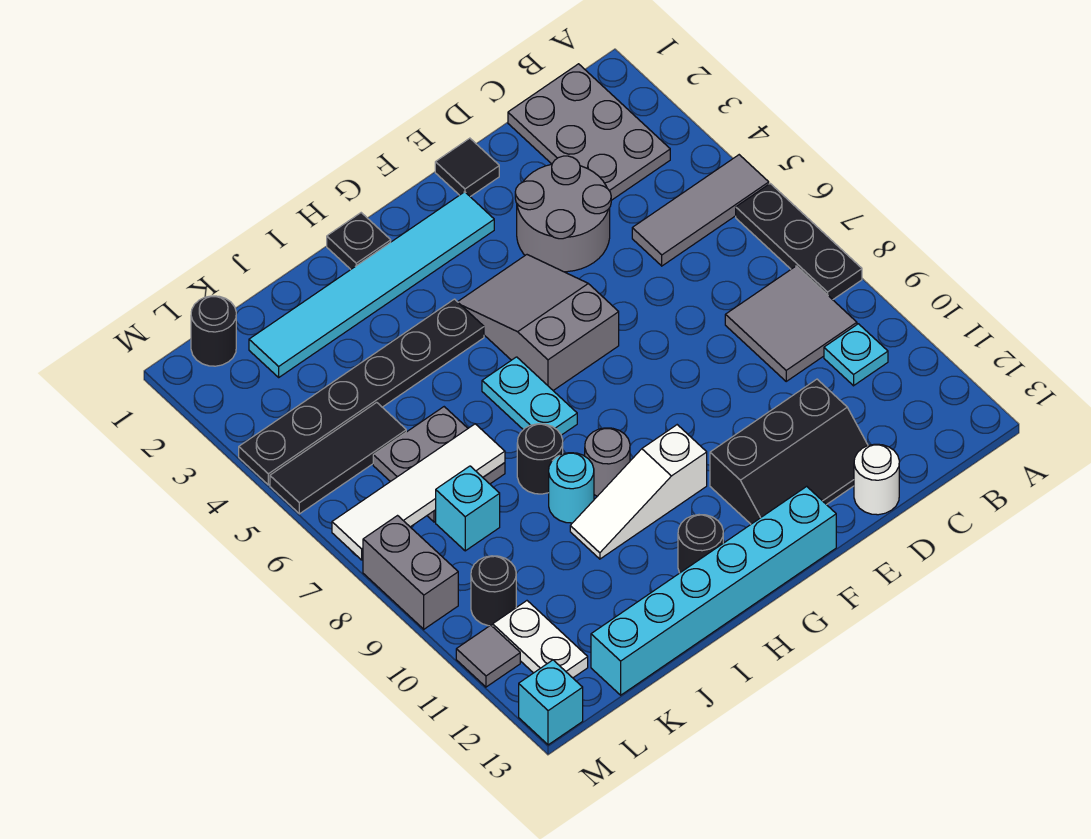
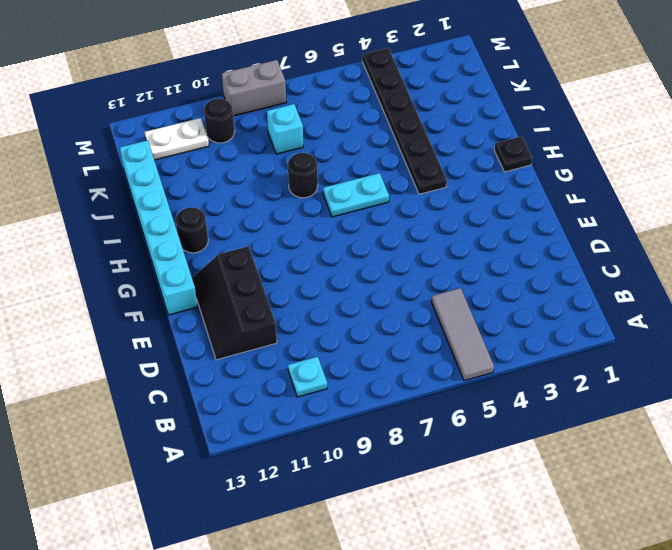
none -> black 1x3 plate [736,184,862,300]
none -> grey 2x3 plate [508,64,670,200]
none -> grey 2x2 tile [725,266,857,381]
none -> grey 2x2 round brick [515,156,611,272]

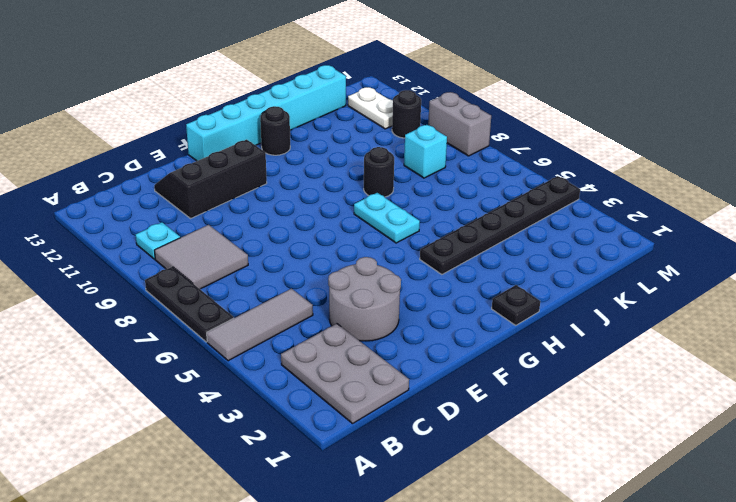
none -> white 1x1 round brick [854,444,899,515]
none -> black 1x1 tile [435,138,499,197]
none -> cyan 1x6 tile [249,192,494,377]
none -> grey 2x3 slope [458,255,619,390]

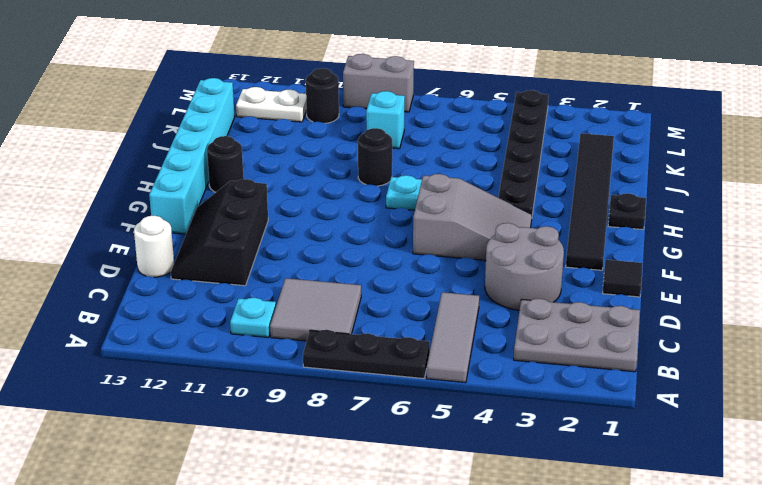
black 1x6 tile [566,133,614,270] -> cyan 1x6 tile [249,192,494,377]
none -> white 1x3 slope [570,425,707,559]
none -> grey 1x1 round brick [585,428,630,496]
none -> cyan 1x1 round brick [549,453,594,523]
none -> grey 2x2 plate [373,407,505,522]

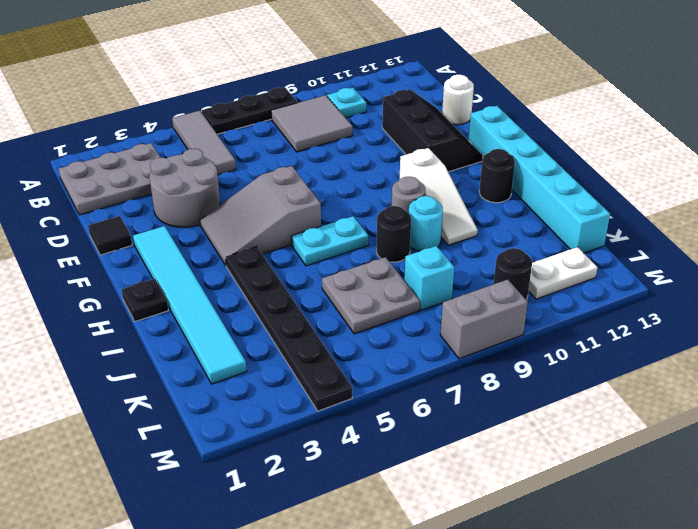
none -> black 1x3 tile [270,402,406,514]
none -> black 1x1 round brick [191,296,236,366]
none -> grey 1x1 tile [456,625,520,687]
none -> cyan 1x1 brick [519,660,583,745]

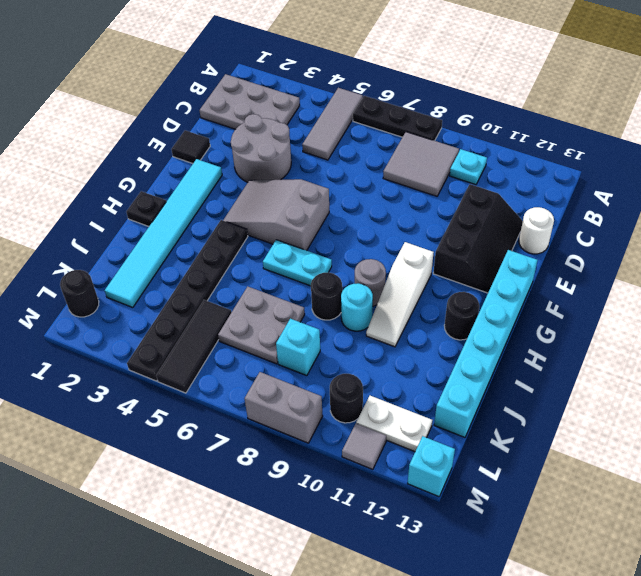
none -> white 1x4 tile [332,424,505,560]

